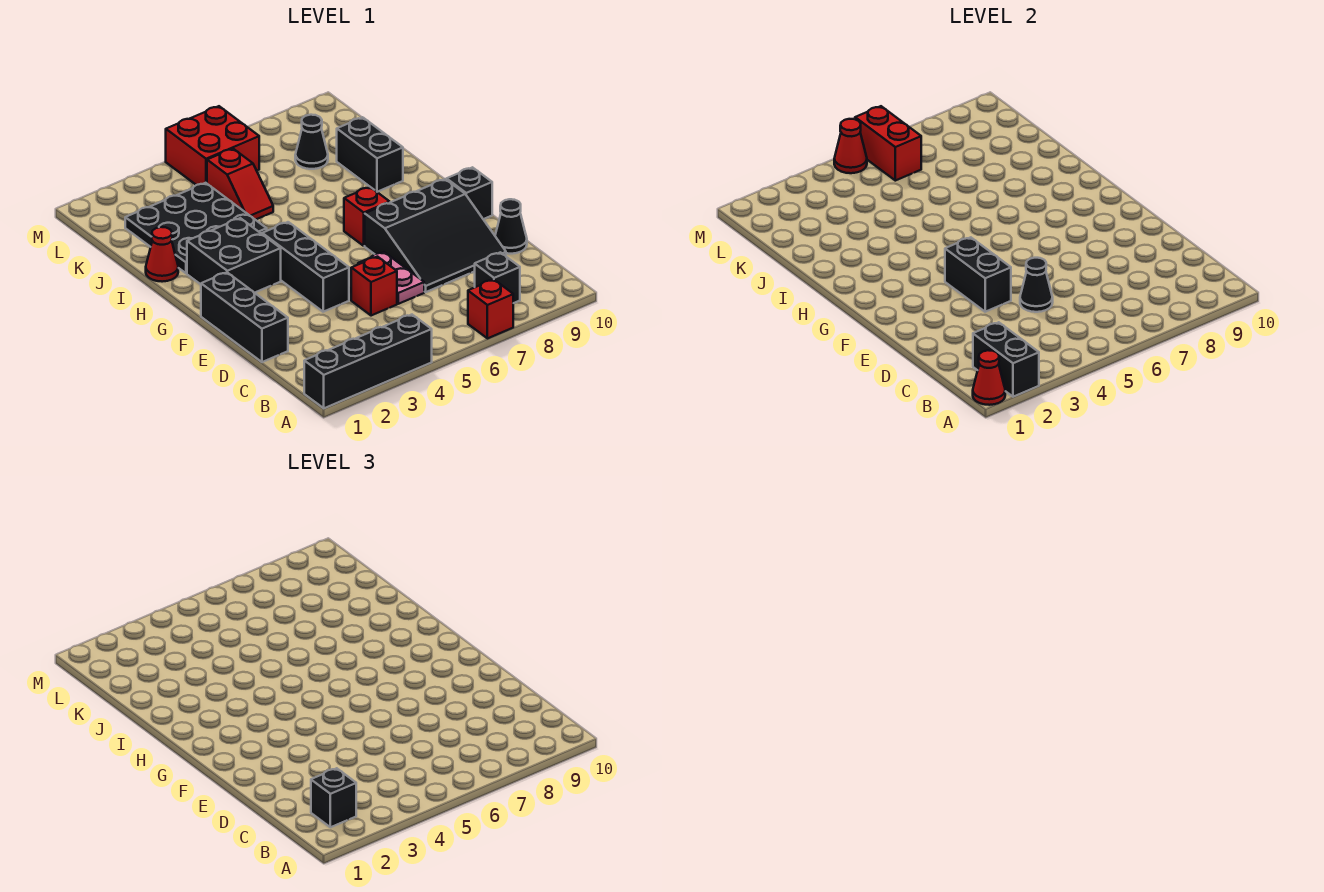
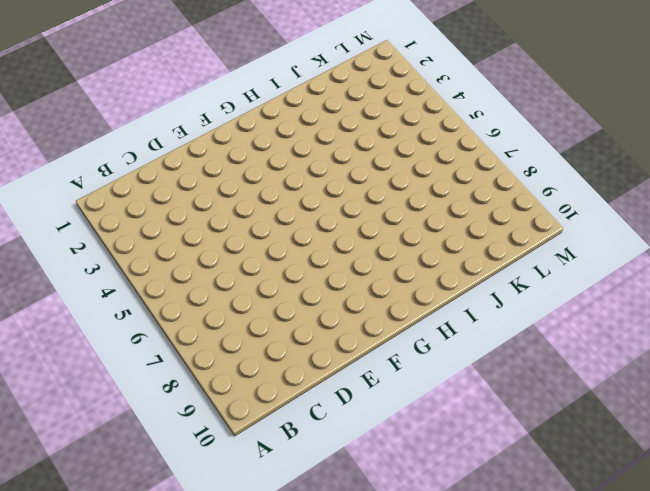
none -> black 1x4 brick [304,315,432,408]
none -> red 1x1 brick [468,279,513,338]
none -> black 1x1 brick [475,252,520,303]

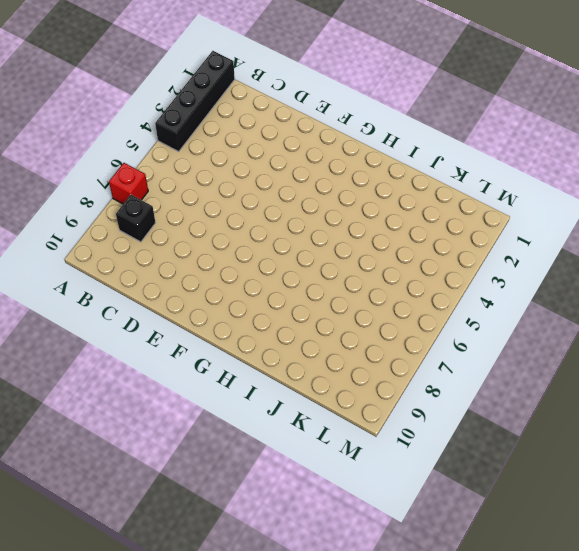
none -> black 1x3 brick [201,272,288,362]
none -> red 1x1 brick [351,257,397,316]
none -> pink 1x2 plate [358,252,424,304]

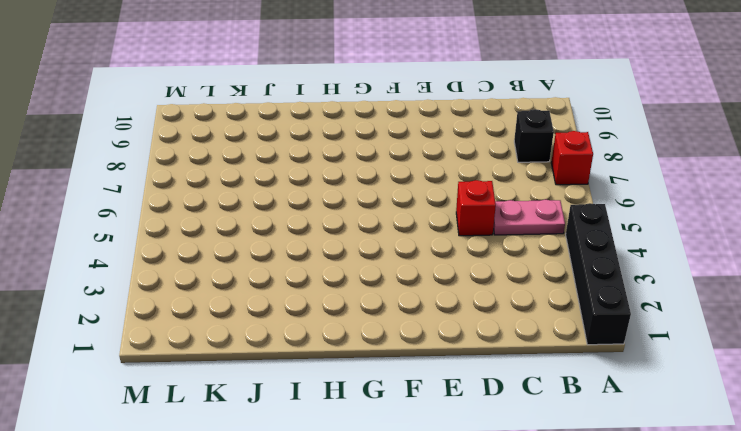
pink 1x2 plate [493,200,565,235] -> pink 1x2 plate moved to [358,252,424,304]
none -> black 1x3 brick [201,272,288,362]
none -> black 3x3 slope [365,179,506,292]
none -> black 1x1 cone [495,199,527,254]

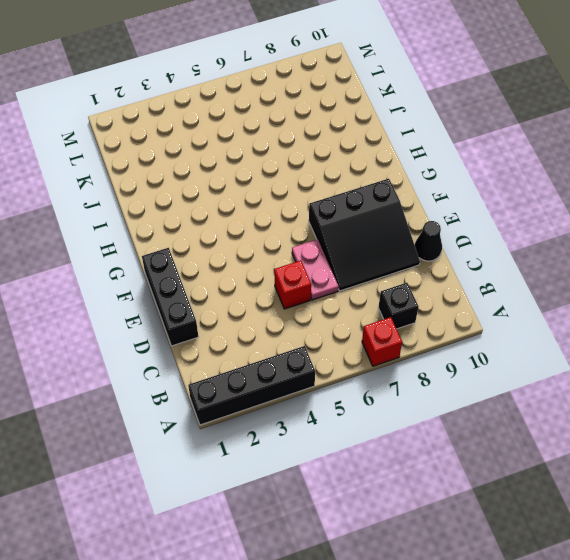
none -> black 1x3 brick [262,222,349,312]
none -> black 1x1 brick [447,167,492,219]
none -> black 2x2 brick [187,218,281,293]

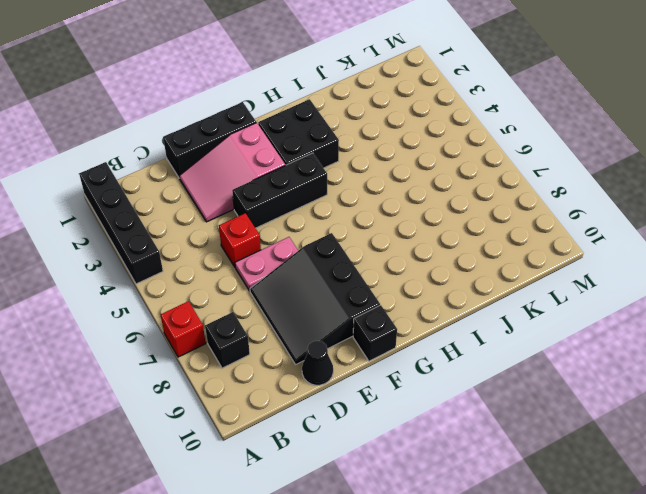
pink 2x3 slope [179,123,285,222] -> none
none -> red 1x1 brick [344,187,390,246]
none -> red 1x1 cone [146,227,178,282]
none -> black 3x3 plate [125,183,267,273]

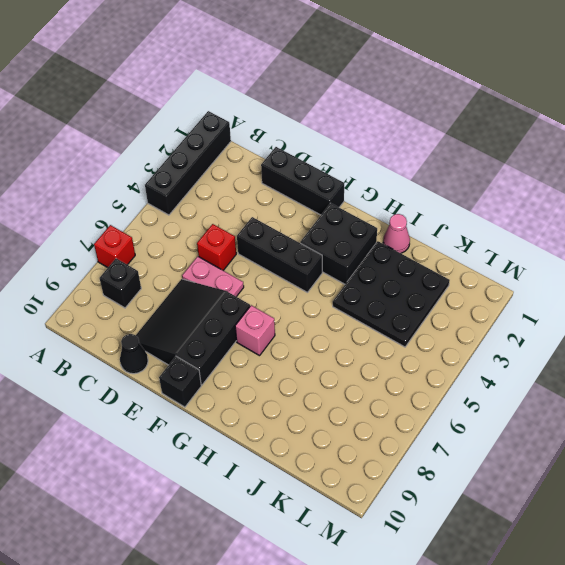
pink 1x1 brick [235,305,275,356] -> red 1x1 brick [344,187,390,246]
pink 1x1 cone [383,214,410,253] -> red 1x1 cone [146,227,178,282]
none -> black 1x2 brick [337,117,403,192]
none -> red 1x2 slope [207,149,273,220]
none -> black 1x1 cone [295,115,328,169]

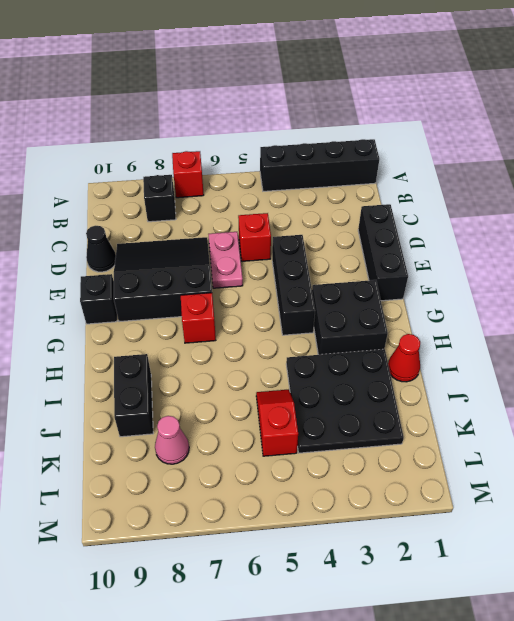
pink 1x1 cone [155,416,189,464] -> black 1x1 cone [295,115,328,169]
none -> red 2x2 brick [166,106,259,185]
none -> red 1x1 cone [973,350,1005,405]
none -> black 1x2 brick [973,322,1039,397]

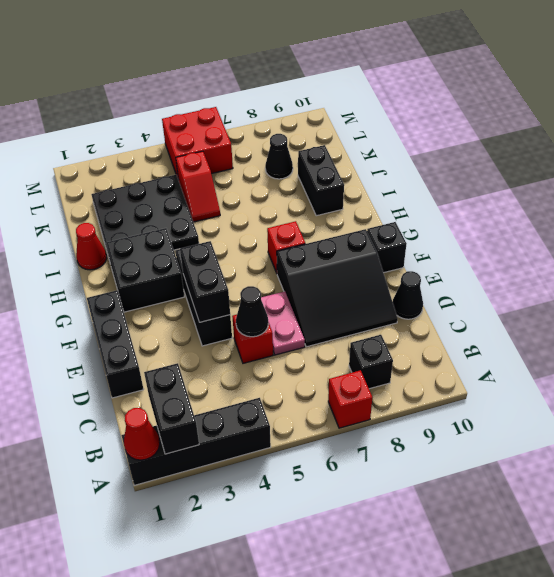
none -> red 1x2 brick [855,106,921,181]
none -> red 1x1 cone [834,119,867,173]
none -> black 1x1 brick [311,768,356,827]

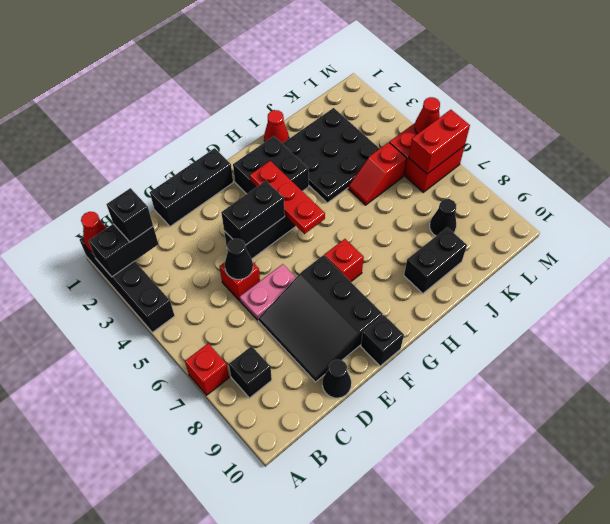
red 1x3 plate [250,161,325,234] -> none

